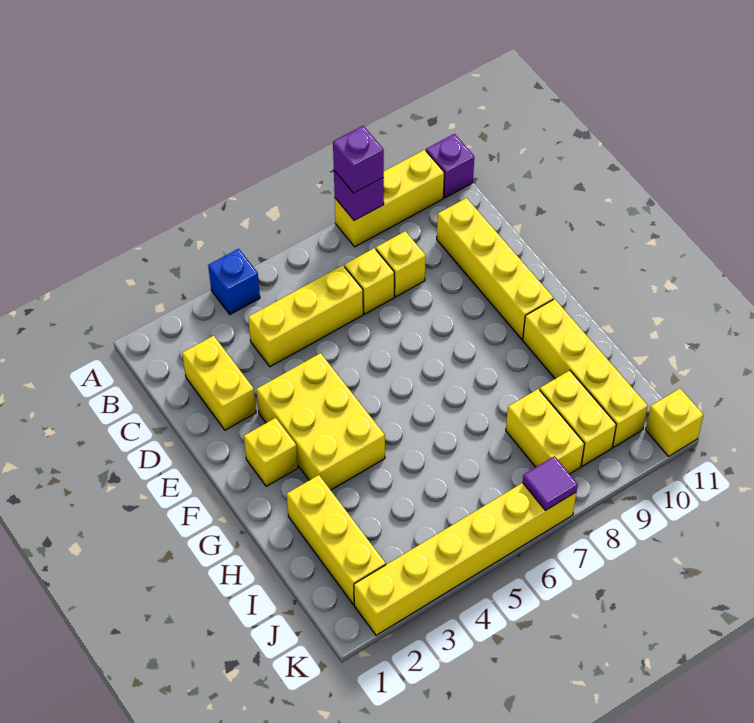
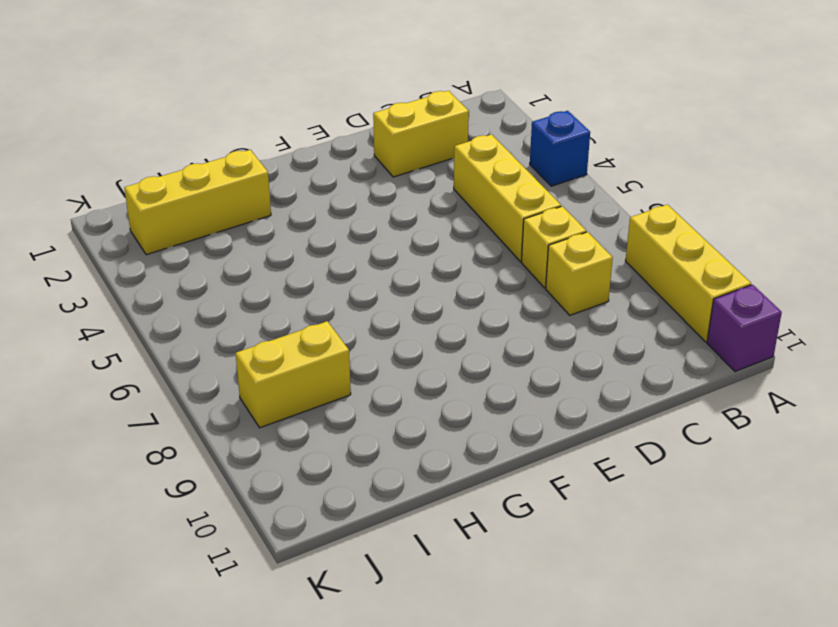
none -> yellow 1x4 brick [437,198,554,339]
none -> yellow 2x3 brick [256,353,385,490]
none -> yellow 1x1 brick [244,418,298,486]

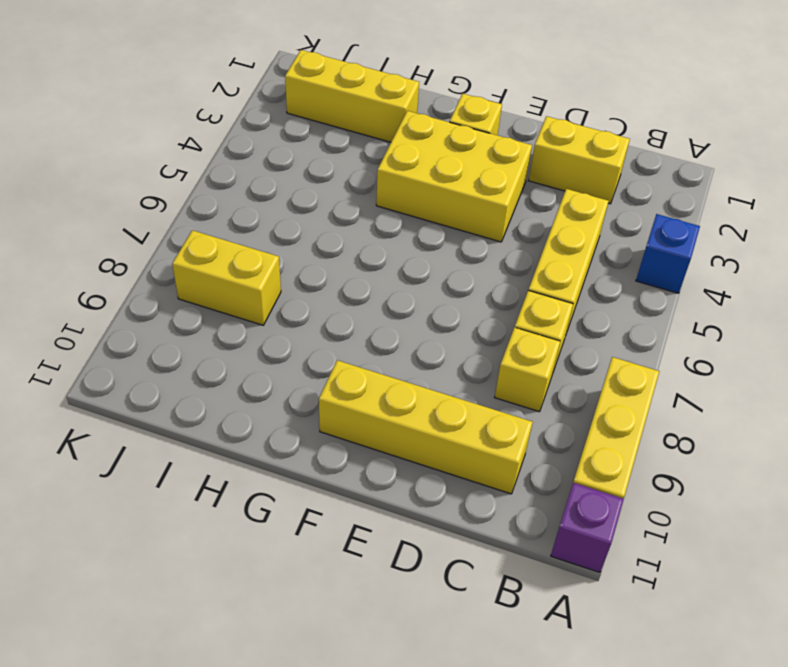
none -> yellow 1x4 brick [523,299,648,447]
none -> yellow 1x2 brick [540,370,616,466]
none -> yellow 1x6 brick [354,483,576,635]

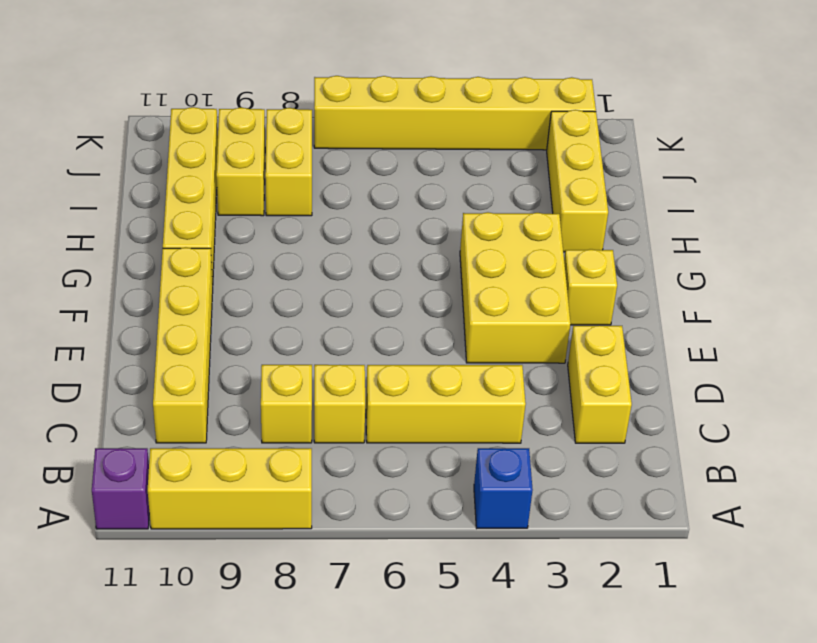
none -> yellow 1x1 brick [646,389,704,456]
none -> purple 1x1 brick [334,171,384,221]
none -> purple 1x1 tile [523,456,578,510]

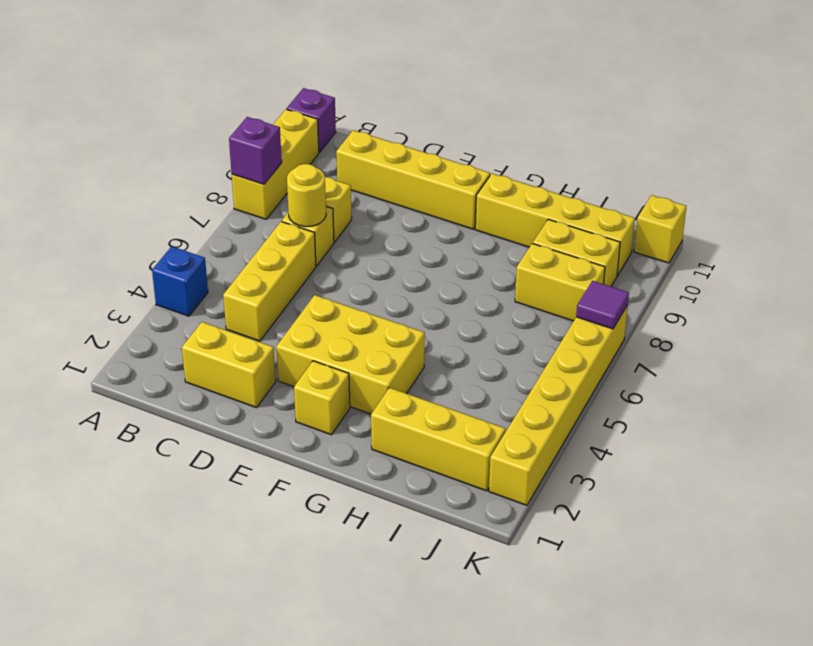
yellow 1x1 round brick [287,164,326,227] -> none
none -> purple 1x1 brick [333,126,384,193]

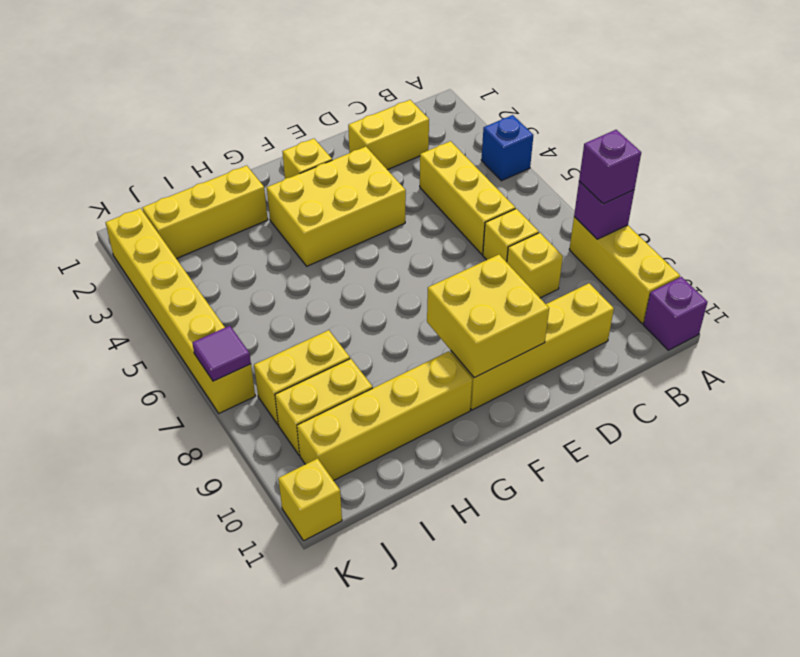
yellow 2x2 brick [427,255,549,378] -> none

